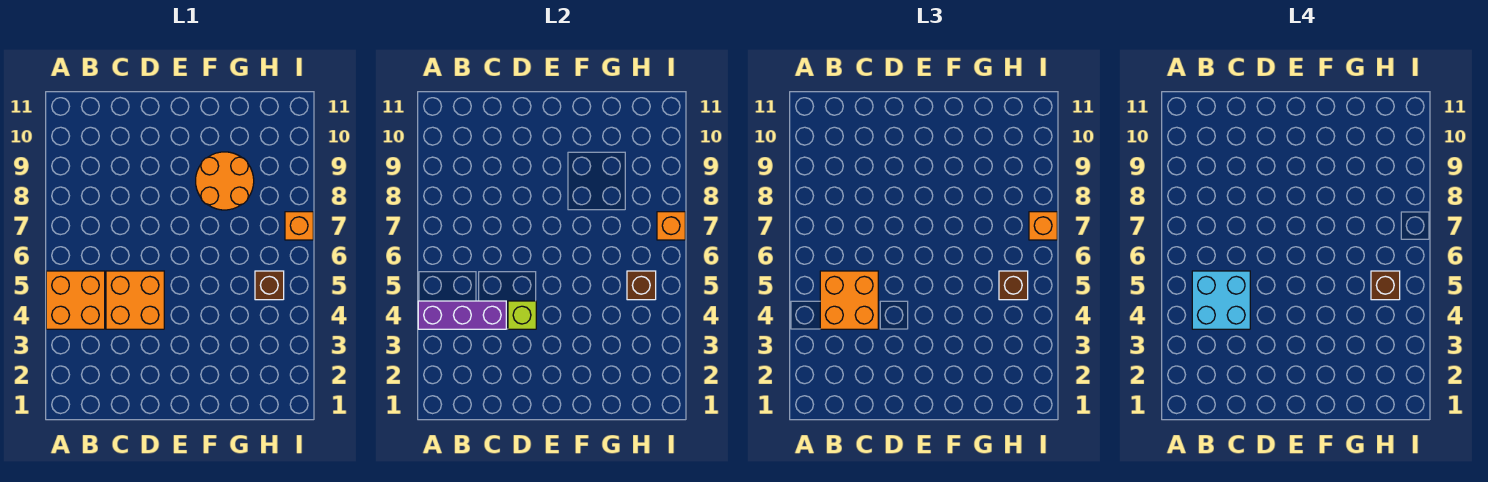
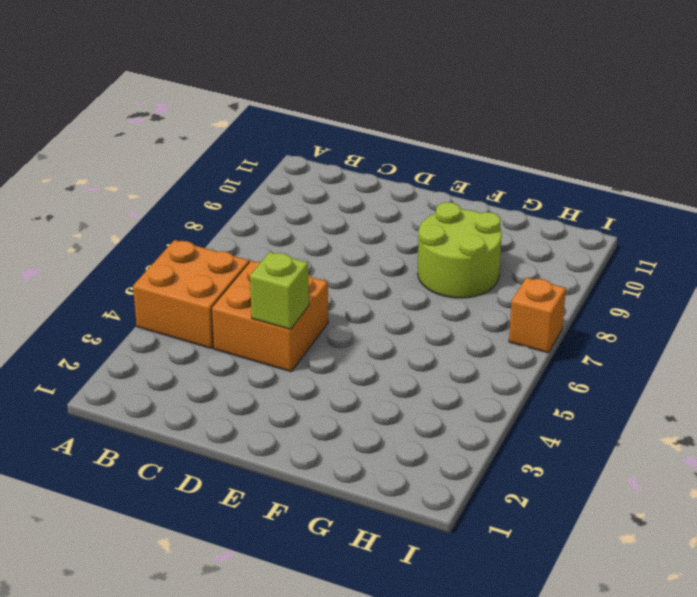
lime 2x2 round brick [418,202,502,298] -> orange 2x2 round brick [196,152,254,210]
none -> brown 1x1 brick [255,271,284,300]
none -> purple 1x3 brick [418,301,506,329]
none -> brown 1x1 brick [627,271,656,300]

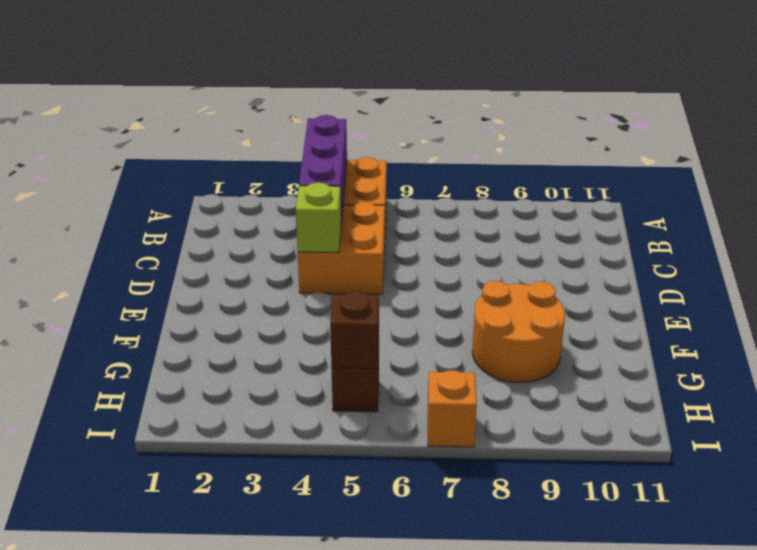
none -> orange 1x1 brick [657,212,685,240]
none -> orange 2x2 brick [820,271,878,329]
none -> brown 1x1 brick [999,271,1028,300]

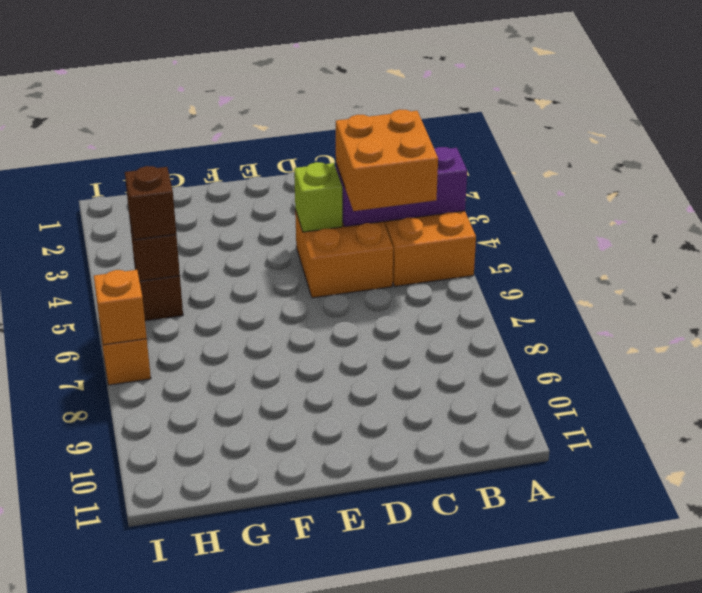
none -> orange 2x2 round brick [196,152,254,210]
none -> orange 1x1 brick [1029,212,1057,240]
none -> cyan 2x2 brick [1192,271,1250,329]

